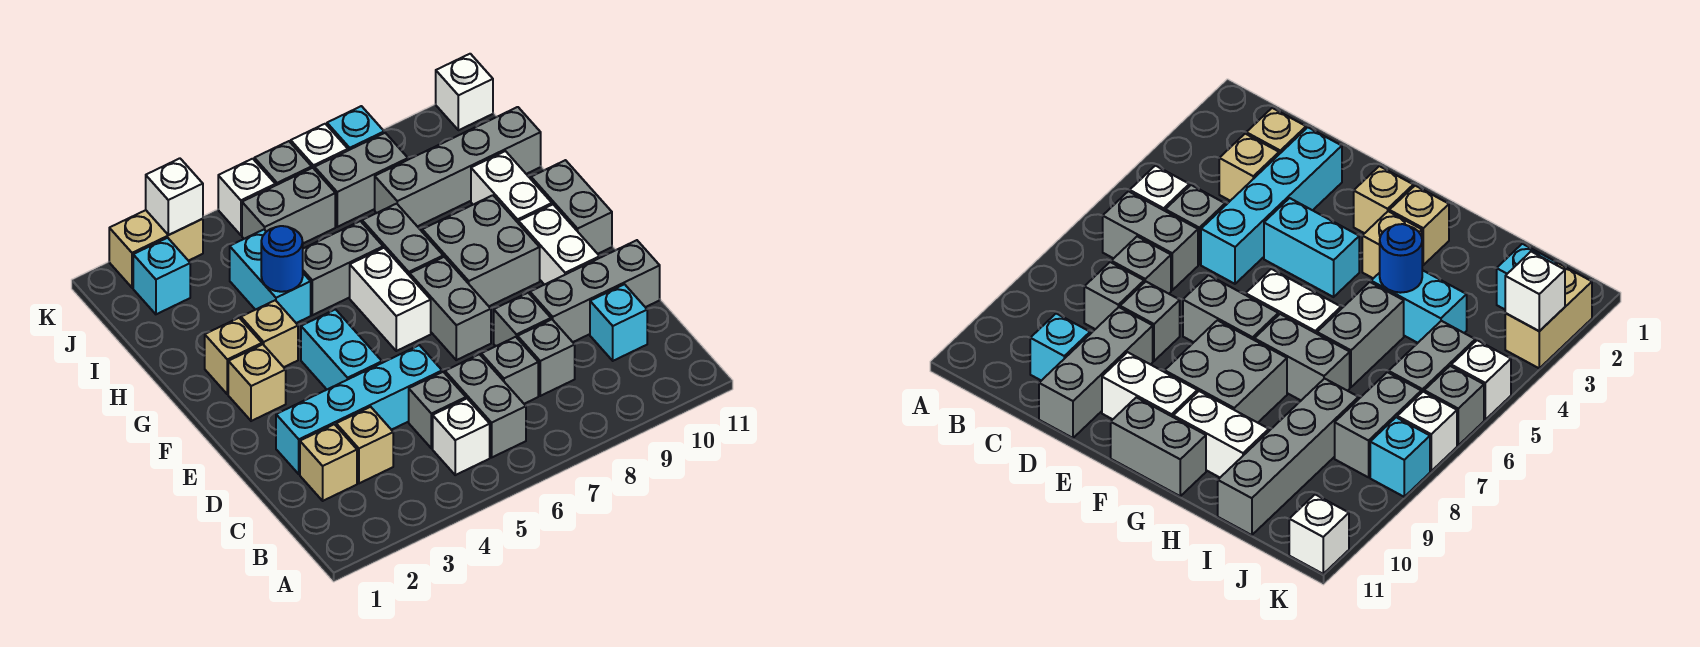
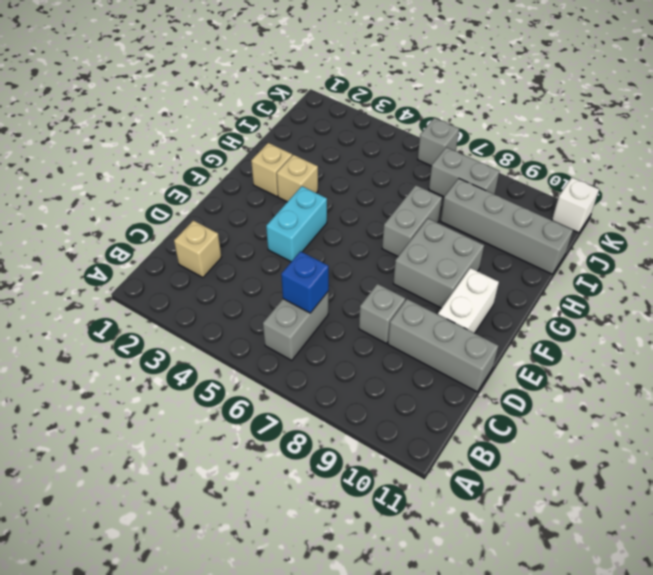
blue 1x1 brick [281,251,329,313] -> none
none -> white 1x1 brick [433,399,490,475]
none -> tan 1x1 brick [336,407,393,483]
none -> grey 1x1 brick [409,372,466,448]
none -> grey 1x1 brick [481,337,538,404]

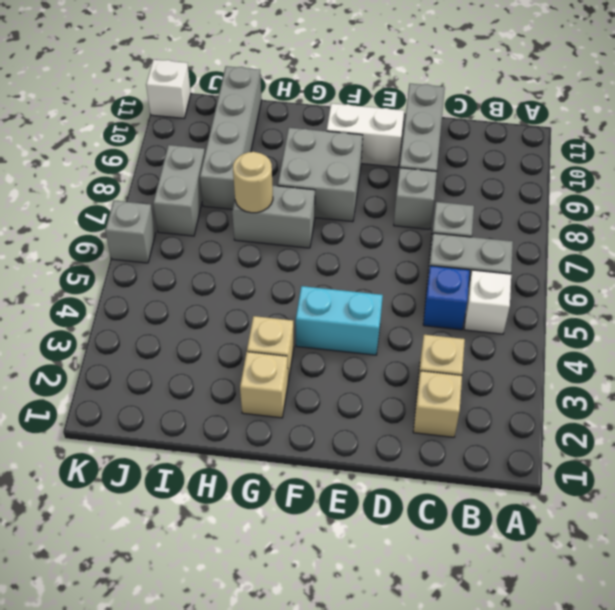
blue 1x1 brick [423,266,470,330] -> grey 1x1 brick [409,372,466,448]
tan 1x1 round brick [233,152,273,213] -> none
none -> grey 1x1 brick [518,319,575,396]
none -> cyan 1x1 brick [590,284,647,361]
none -> cyan 1x4 brick [276,345,442,474]
none -> grey 1x2 brick [410,257,491,360]

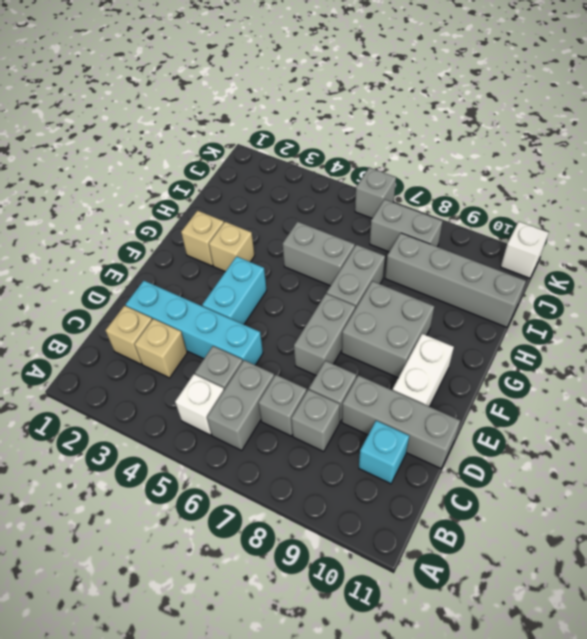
none -> tan 1x1 brick [228,344,286,421]
none -> white 1x2 brick [350,248,431,351]
none -> grey 1x2 brick [531,160,612,254]
none -> white 1x2 brick [471,151,552,223]

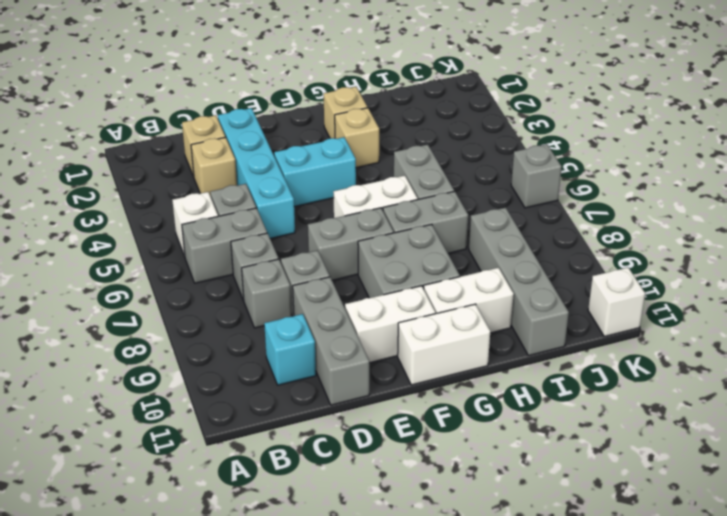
white 1x2 brick [398,304,490,385] -> grey 1x2 brick [531,160,612,254]
none -> tan 1x1 brick [228,344,286,421]
none -> cyan 1x2 brick [230,230,311,323]
none -> cyan 1x1 brick [133,238,190,314]
none -> grey 1x2 brick [242,168,335,243]

